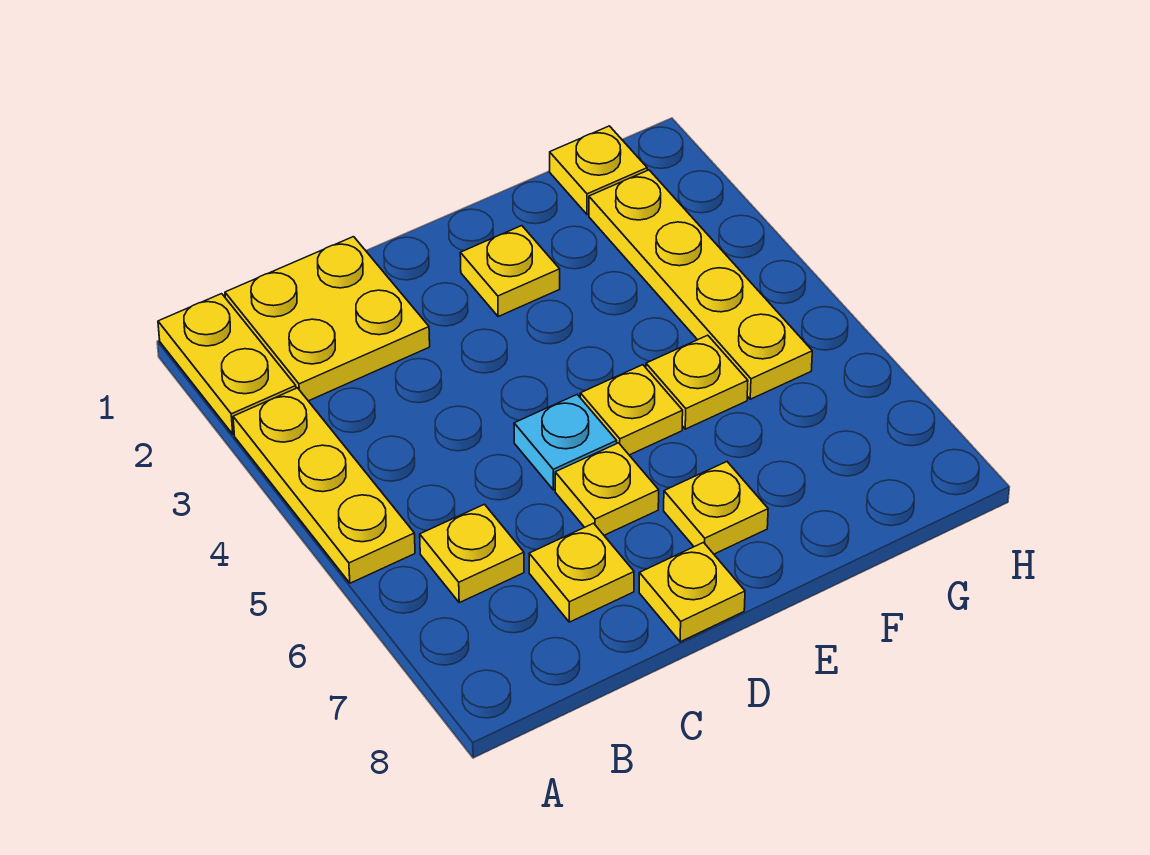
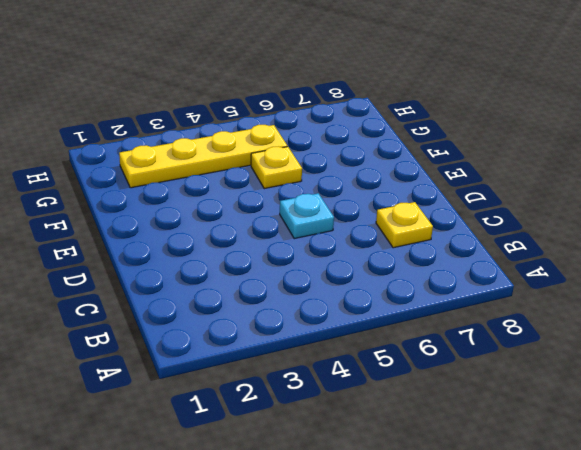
none -> yellow 1x2 plate [158,294,296,434]
none -> yellow 1x3 plate [233,388,415,583]
none -> yellow 2x2 plate [225,237,430,401]

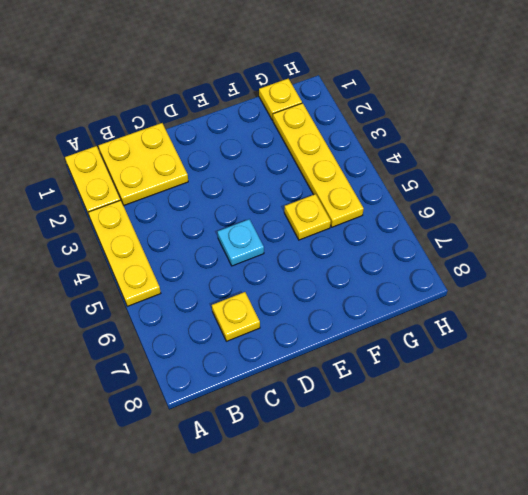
none -> yellow 1x1 plate [420,504,524,603]
none -> yellow 1x1 plate [555,443,659,535]
none -> yellow 1x1 plate [639,543,745,642]

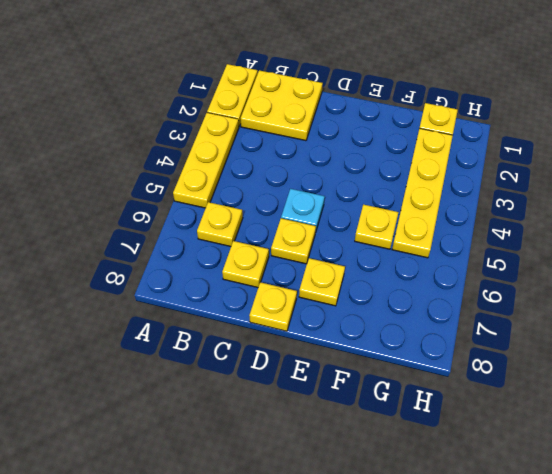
none -> yellow 1x1 plate [460,226,560,317]
none -> yellow 1x1 plate [580,365,683,455]

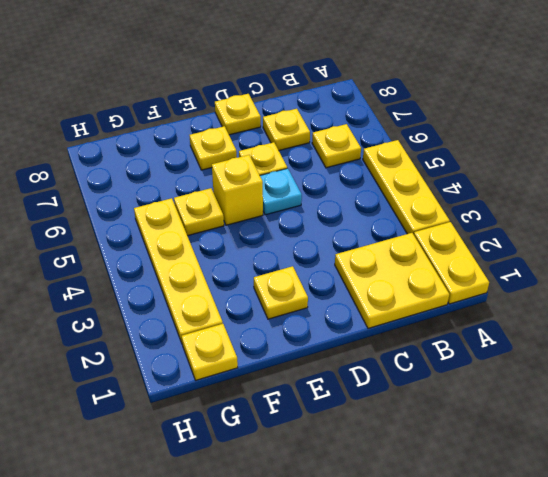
yellow 1x1 brick [212,155,263,225] -> yellow 1x1 plate [580,365,683,455]

